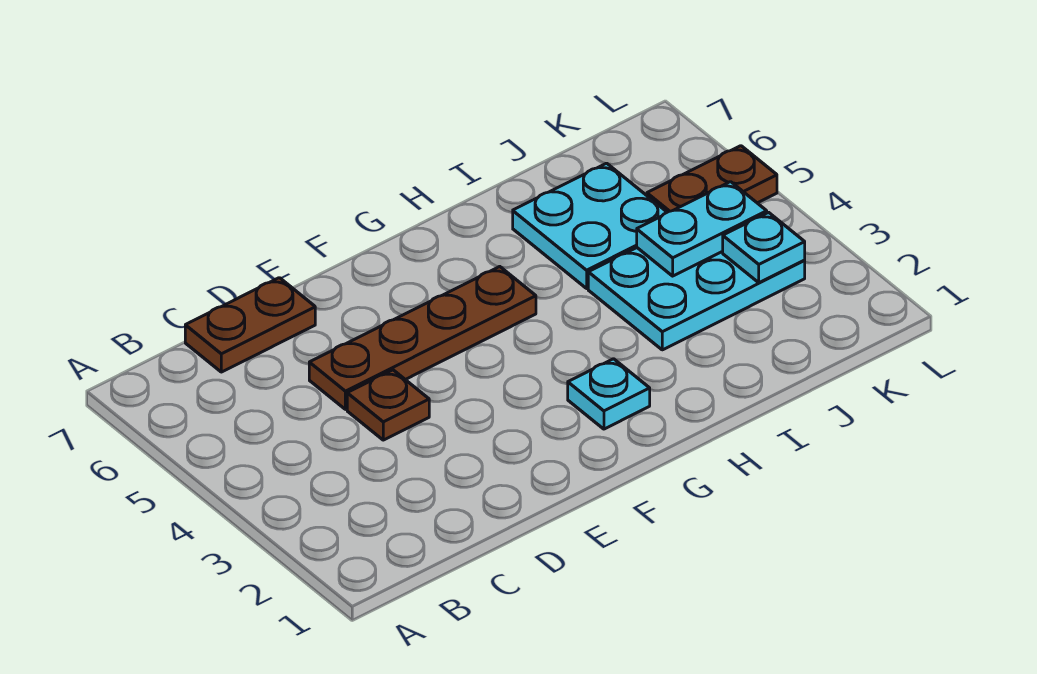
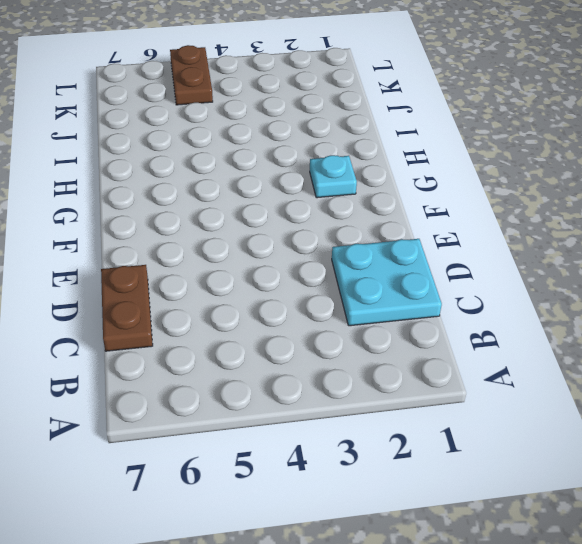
cyan 2x2 plate [332,239,442,326] -> cyan 2x2 plate moved to [513,163,667,288]
none -> brown 1x1 plate [347,370,429,440]
none -> brown 1x4 plate [309,267,536,409]

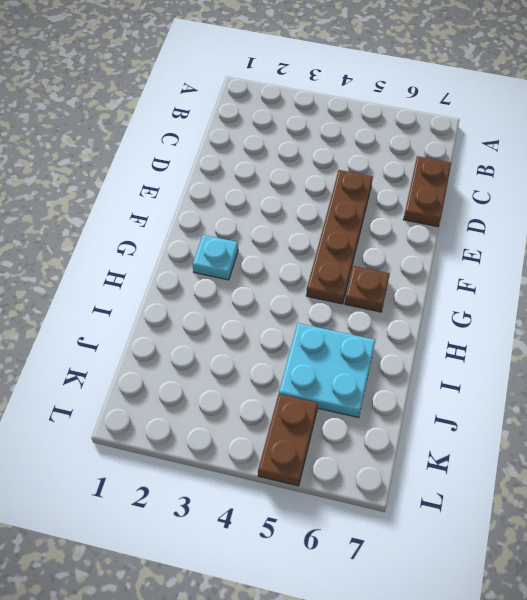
brown 1x1 plate [345,266,390,312] -> brown 1x1 plate moved to [347,370,429,440]
none -> cyan 2x3 plate [588,248,805,350]
none -> cyan 1x2 plate [637,182,767,276]

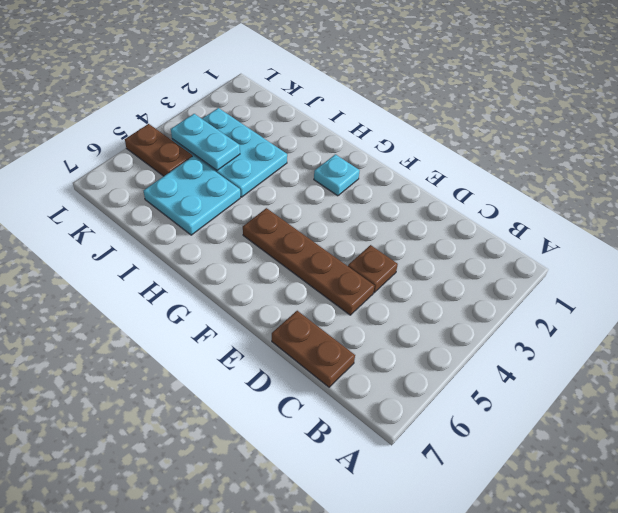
none -> cyan 1x1 plate [723,212,805,283]

